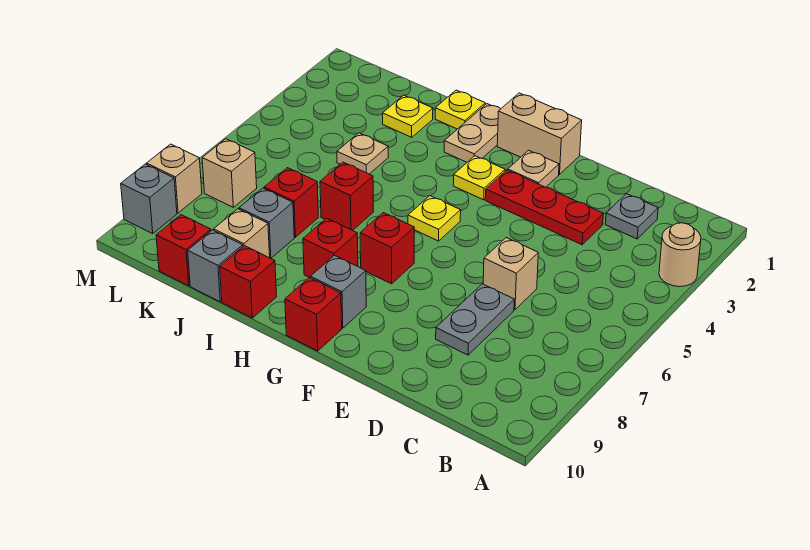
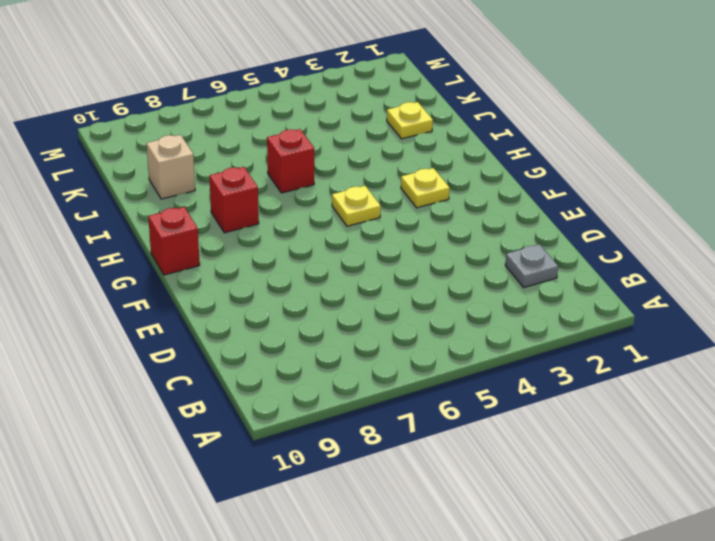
none -> tan 1x1 round brick [659,223,701,287]
none -> red 1x3 plate [485,170,603,245]
none -> tan 1x1 brick [483,238,538,310]

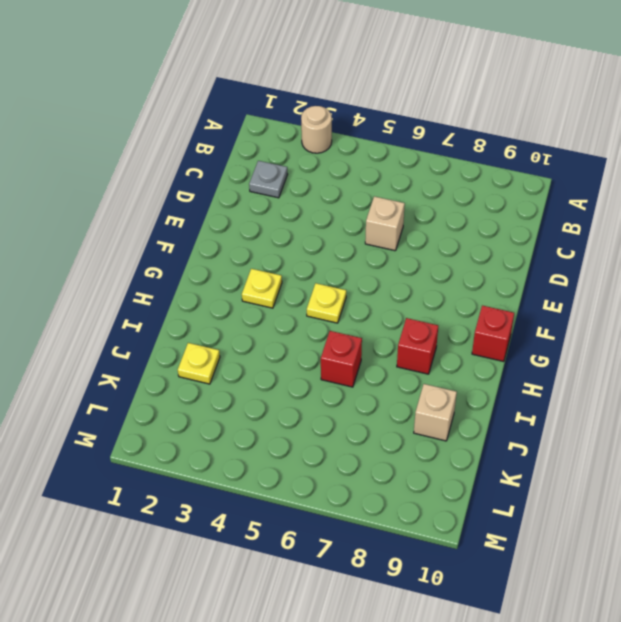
none -> red 1x3 plate [485,170,603,245]
none -> grey 1x2 plate [436,284,514,355]
none -> tan 1x2 brick [497,93,582,174]

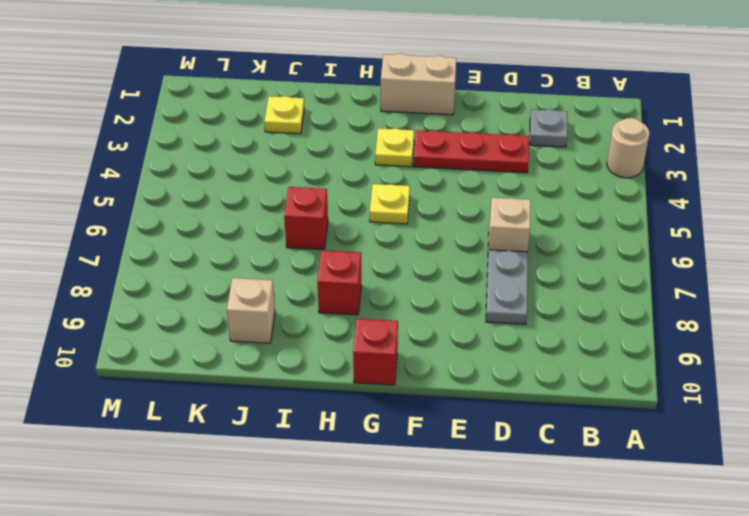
none -> tan 1x1 plate [508,150,559,187]
none -> red 1x1 brick [360,213,414,284]
none -> grey 1x1 brick [311,255,366,328]

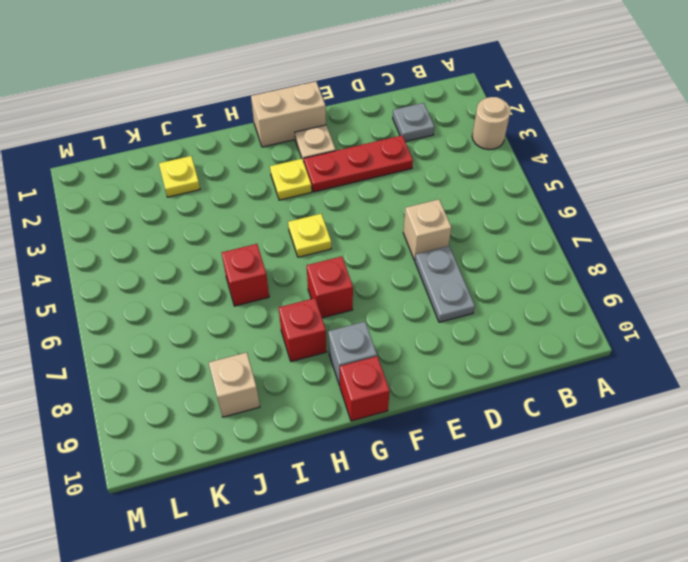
none -> tan 1x2 plate [444,104,500,162]
none -> yellow 1x1 plate [435,90,485,129]
none -> red 1x1 brick [220,246,277,318]

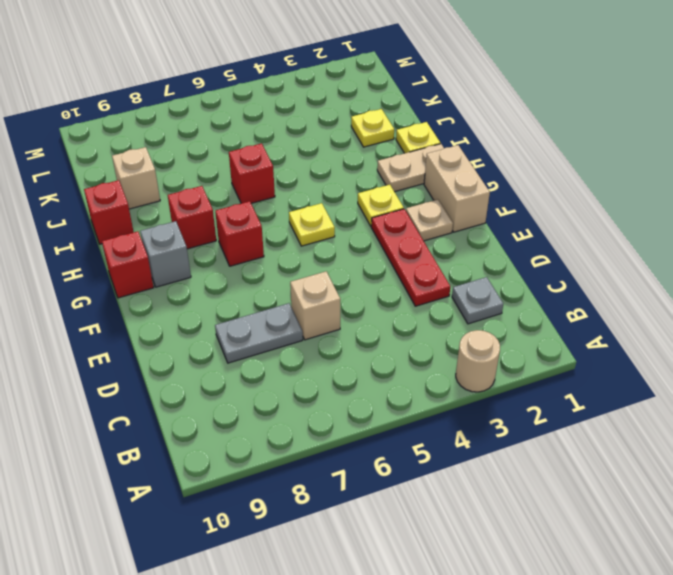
none -> tan 1x1 plate [337,133,388,174]
none -> red 1x1 brick [264,168,318,237]
none -> grey 1x1 brick [239,188,294,258]

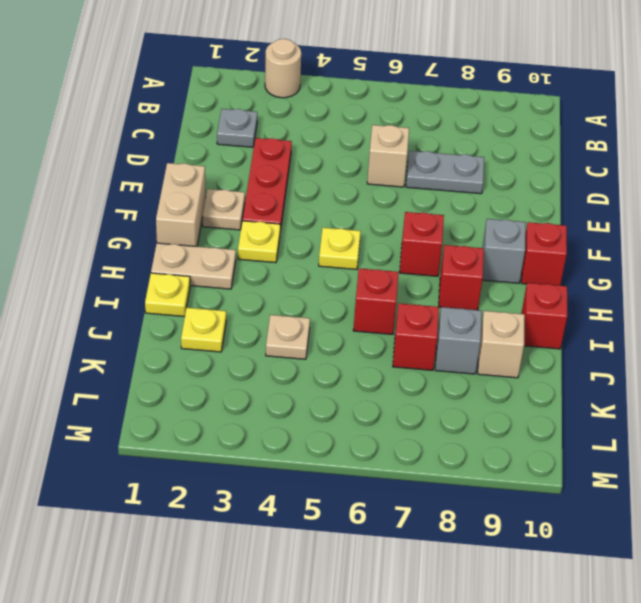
none -> grey 1x1 brick [188,230,243,302]
none -> red 1x1 brick [156,215,211,286]
none -> tan 1x1 brick [202,139,257,207]

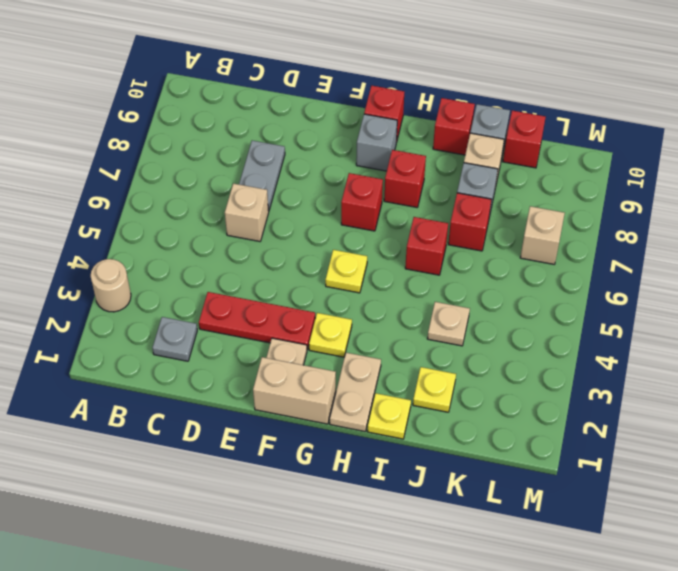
none -> tan 1x1 brick [147,144,202,213]
none -> grey 1x1 brick [121,164,177,234]

